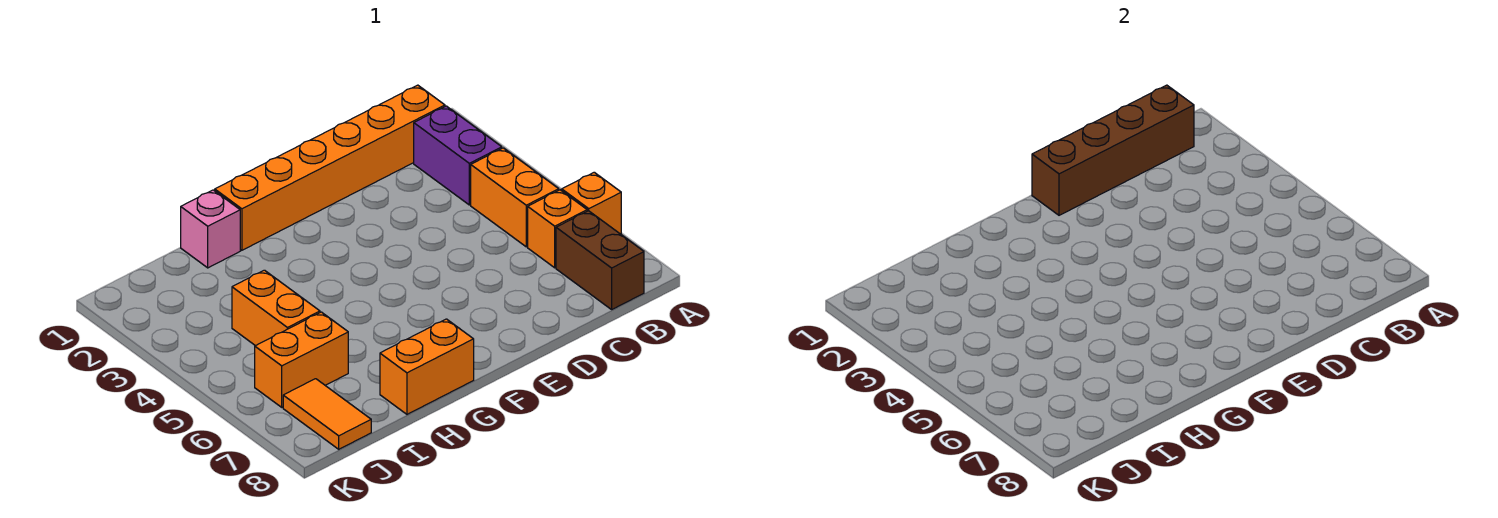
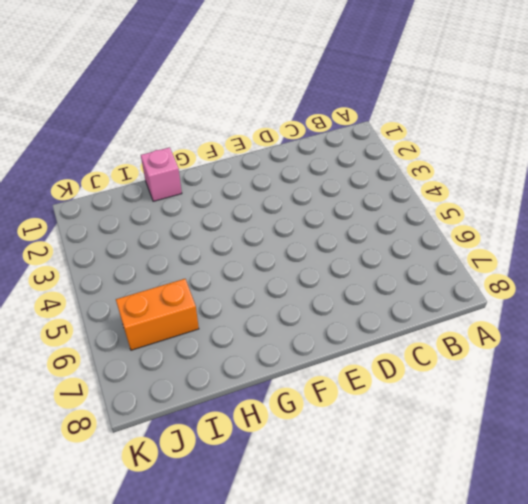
none -> orange 1x1 brick [562,172,621,234]
none -> orange 1x6 brick [215,85,445,250]
none -> purple 1x2 brick [414,106,502,205]

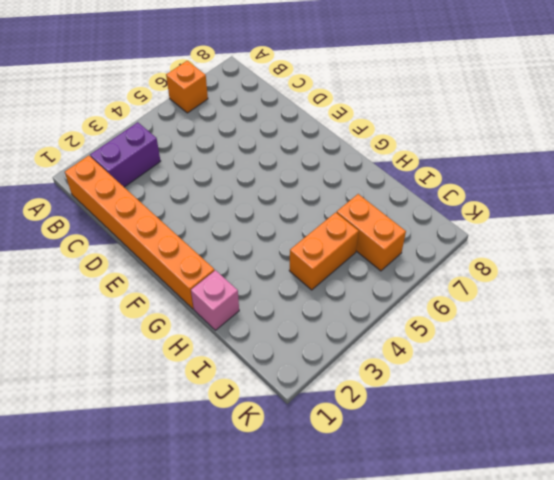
none -> orange 1x2 brick [471,148,559,247]
none -> orange 1x1 brick [528,190,587,268]
none -> brown 1x2 brick [556,211,644,309]

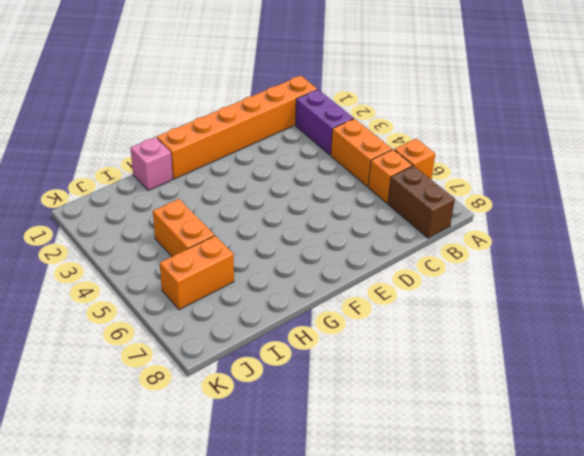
none -> orange 1x2 brick [380,319,474,414]
none -> orange 1x2 tile [283,379,371,449]
none -> brown 1x4 brick [1032,85,1194,215]

